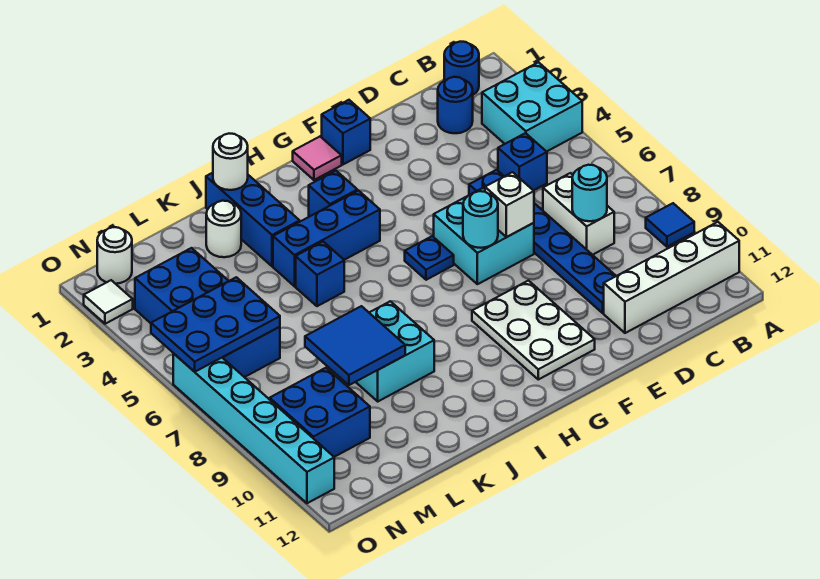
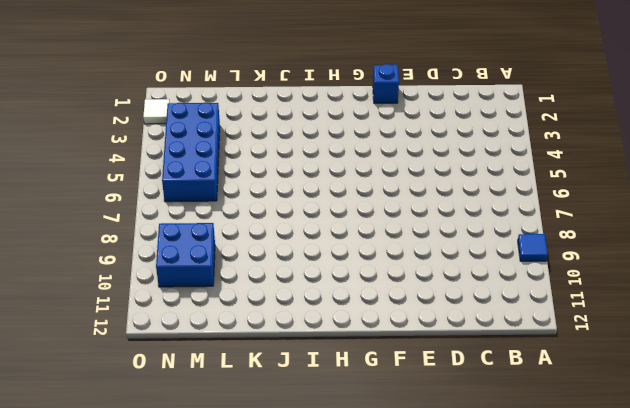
none -> cyan 2x2 brick [482,62,582,152]
none -> white 1x4 brick [604,222,739,333]
none -> blue 1x1 round brick [444,42,479,95]
none -> blue 1x1 round brick [438,77,473,133]

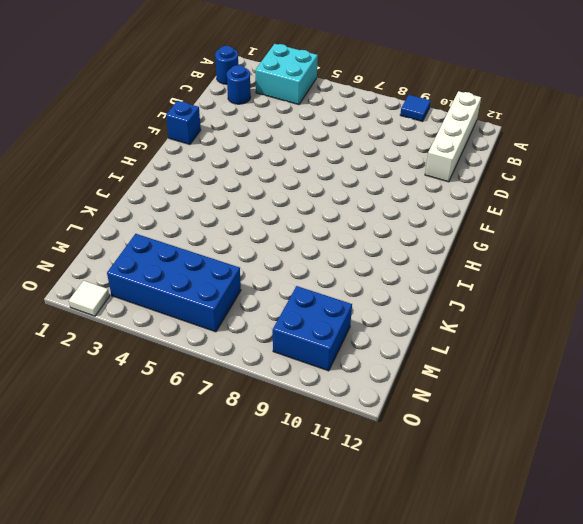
none -> blue 1x1 brick [498,133,547,191]
none -> white 1x2 brick [543,173,614,255]
none -> blue 1x6 plate [469,170,616,313]
none -> cyan 2x2 brick [434,187,534,284]

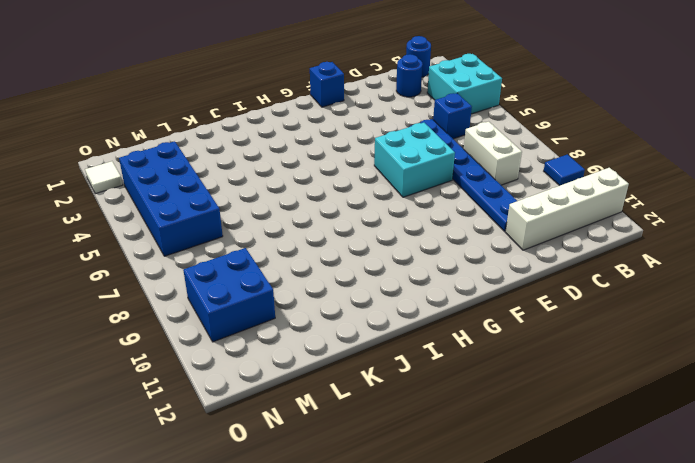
none -> white 2x3 plate [472,281,595,379]
none -> pink 1x1 tile [293,137,342,180]
none -> blue 1x1 plate [405,236,454,280]
none -> blue 1x1 brick [309,171,357,217]

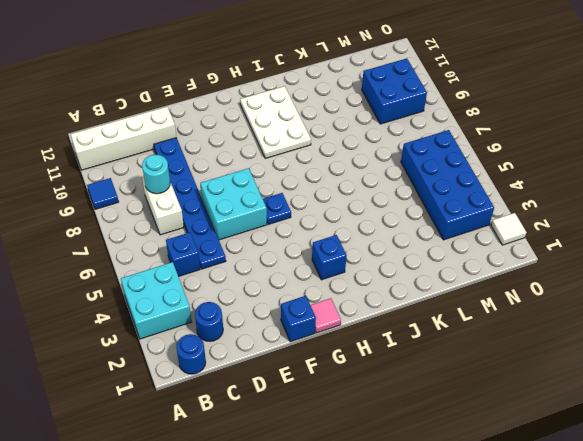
white 2x3 plate [240,86,311,158] -> white 2x3 plate moved to [472,281,595,379]
none -> blue 1x3 brick [273,191,380,286]
none -> blue 1x3 brick [206,173,300,266]
none -> blue 1x1 brick [296,242,344,306]
none -> cyan 2x2 brick [356,301,434,401]

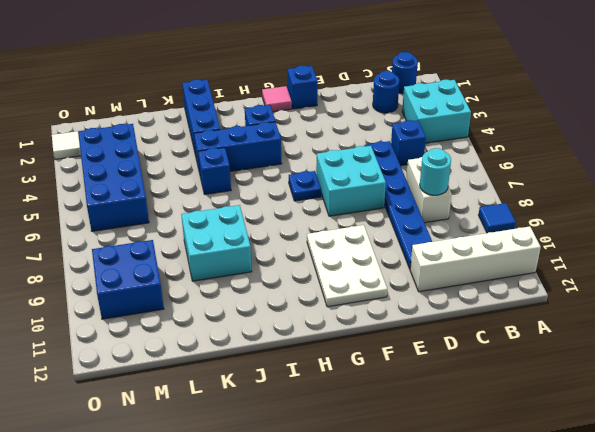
none -> white 1x1 round brick [206,201,241,257]
none -> white 1x1 round brick [97,227,132,284]
none -> cyan 1x6 brick [173,354,334,503]
none -> white 1x1 brick [485,172,534,237]

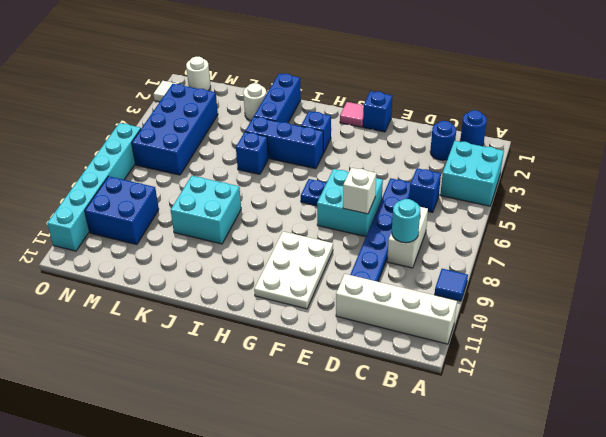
none -> cyan 1x1 round brick [463,191,498,248]
none -> white 1x1 round brick [213,134,248,190]
none -> blue 2x2 tile [305,306,405,385]
none -> blue 2x3 plate [151,277,280,372]

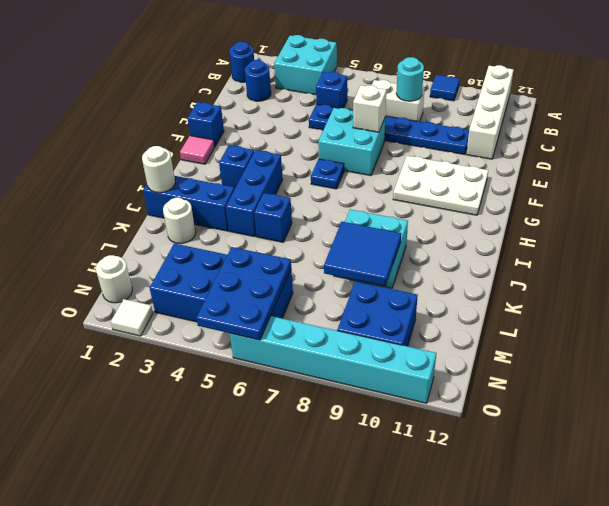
none -> cyan 1x1 round brick [463,191,498,248]

